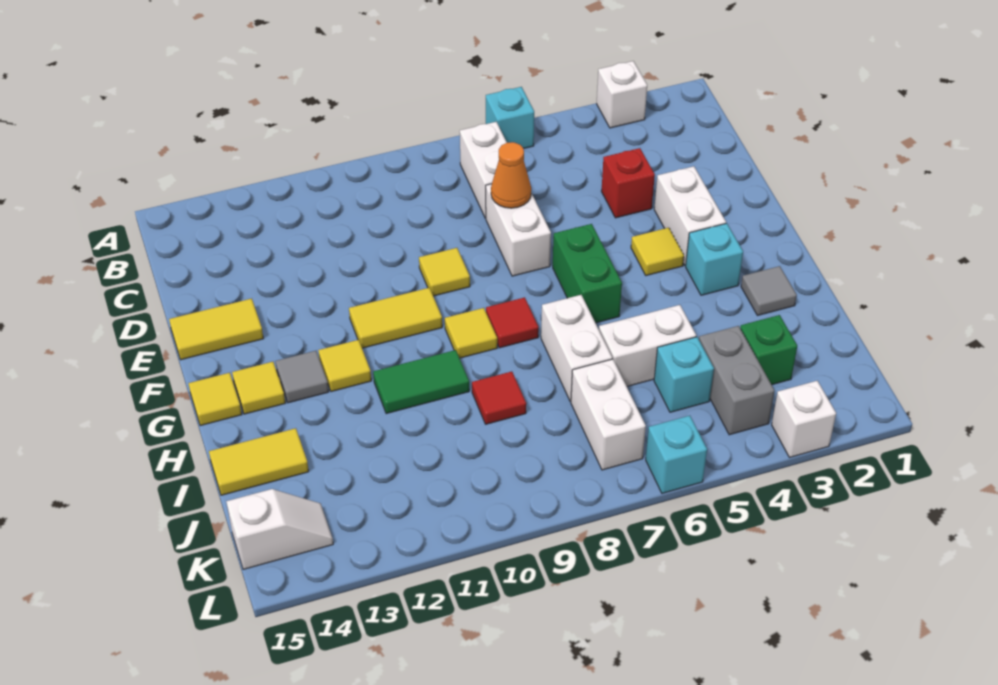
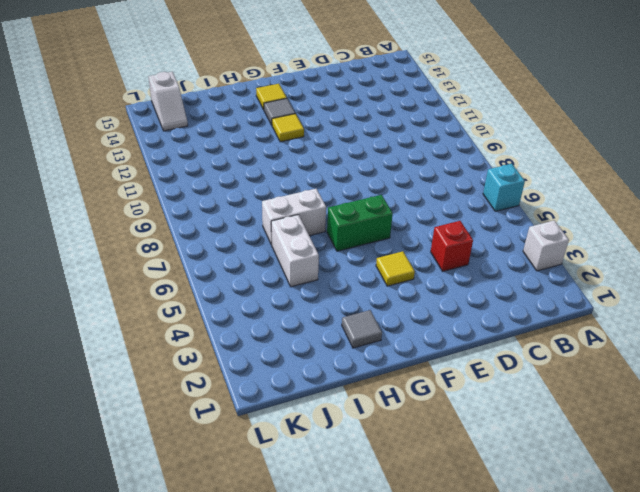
none -> white 1x2 brick [460,122,507,218]
none -> white 1x2 brick [486,184,551,276]
none -> white 1x2 brick [654,166,726,266]
none -> yellow 1x1 tile [419,248,470,296]

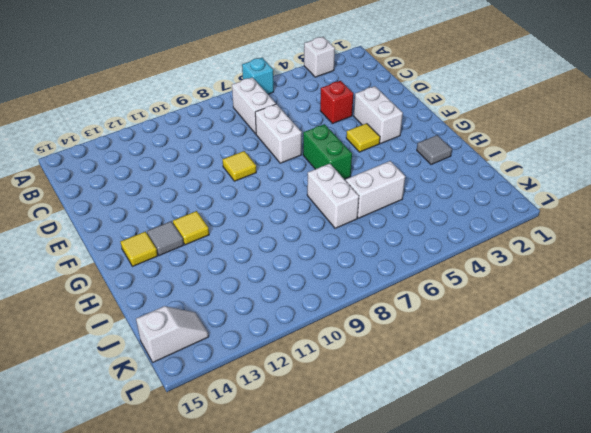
none -> yellow 1x2 tile [169,298,264,360]
none -> yellow 1x2 tile [349,288,442,348]
none -> cyan 1x1 brick [686,223,743,295]
none -> red 1x1 tile [486,297,539,348]

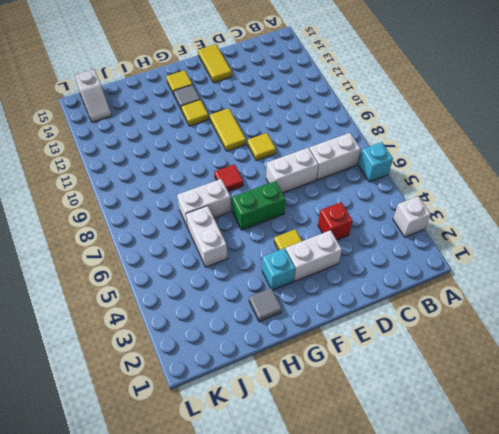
none -> yellow 1x1 tile [445,308,497,358]
none -> yellow 1x1 tile [188,373,242,426]
none -> green 1x2 tile [373,350,469,414]
none -> red 1x1 tile [472,371,526,424]

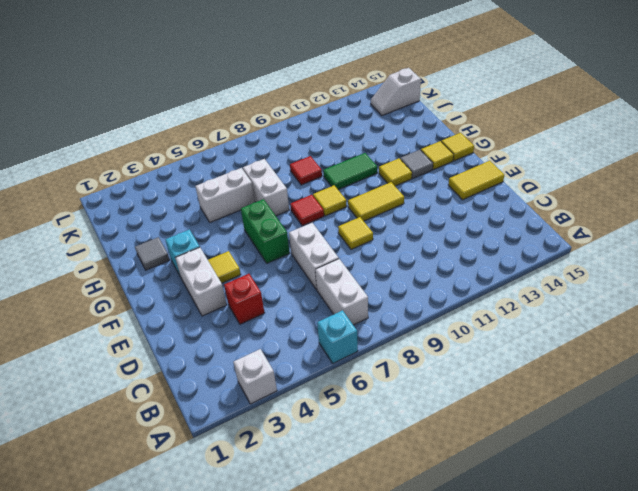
none -> yellow 1x2 tile [209,428,309,495]
none -> green 1x1 brick [740,315,797,385]
none -> grey 1x2 brick [699,326,775,435]
none -> cyan 1x1 brick [654,337,714,412]

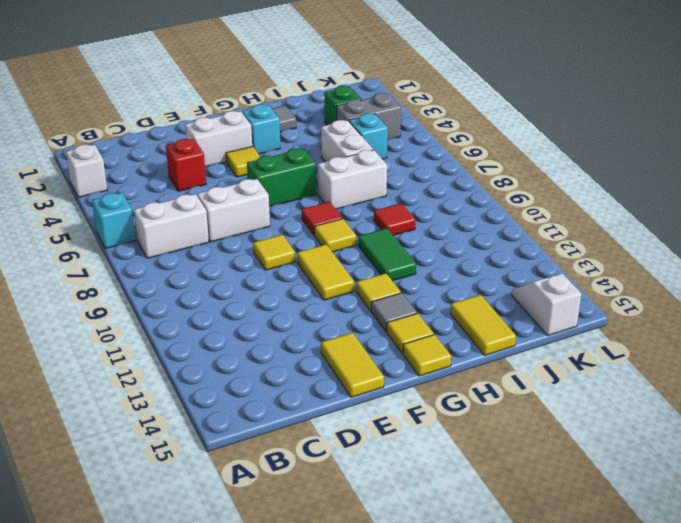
none -> white 1x2 brick [571,359,646,470]
none -> white 1x1 brick [772,381,836,458]
none -> cyan 1x1 brick [646,416,707,493]
none -> orange 1x1 cone [491,142,531,208]

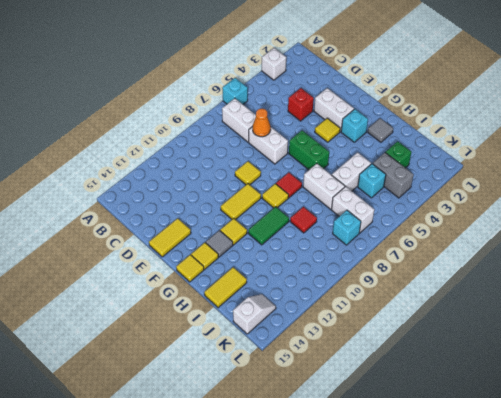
cyan 1x1 brick [333,210,361,245] -> cyan 1x1 brick moved to [646,416,707,493]
none -> white 1x1 brick [772,381,836,458]

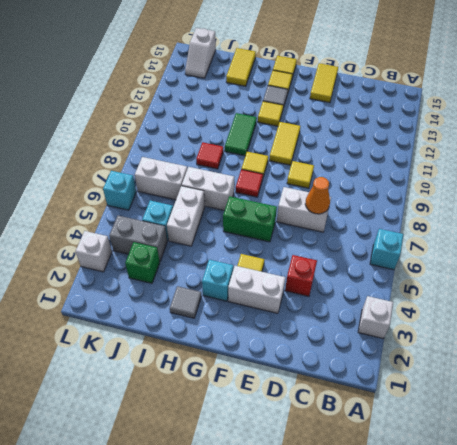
none -> white 1x2 brick [460,122,507,218]

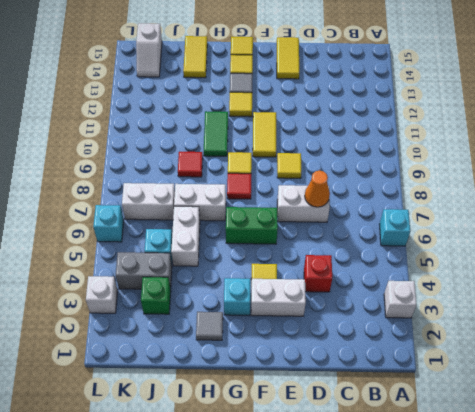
none -> white 1x2 brick [460,122,507,218]

